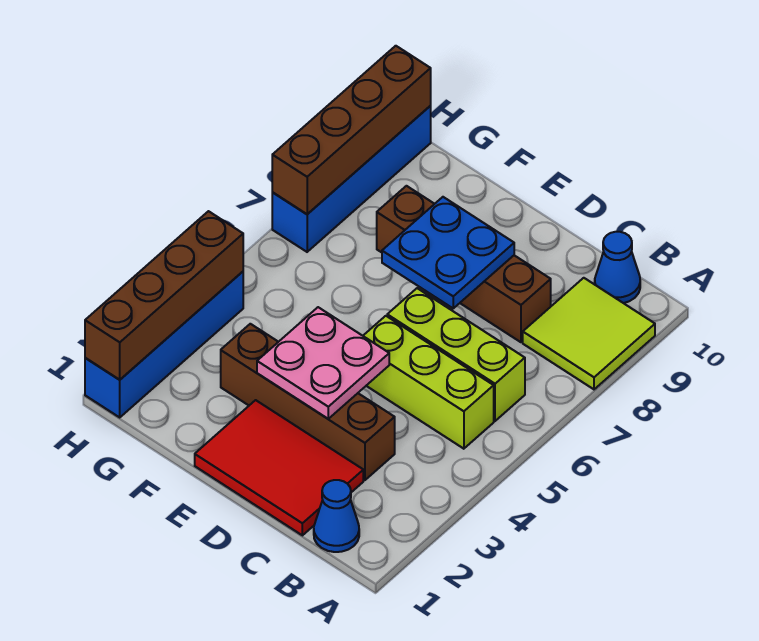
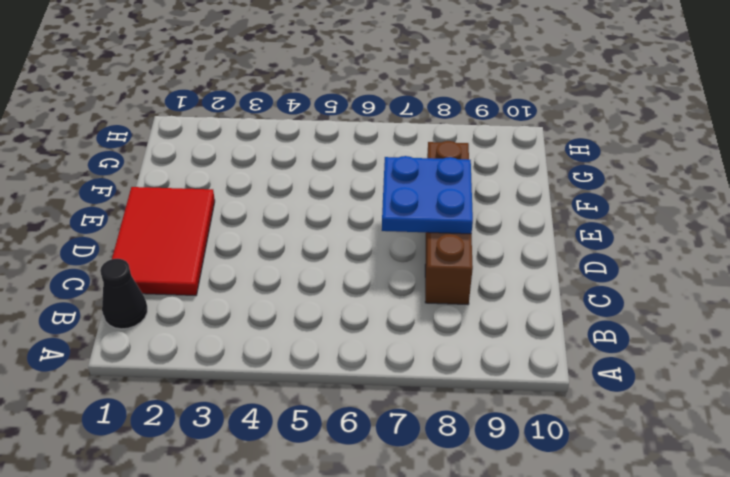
black 1x1 cone [100,259,147,329] -> blue 1x1 cone [314,480,359,552]
none -> lime 2x2 tile [523,278,655,389]
none -> lime 1x3 brick [363,316,494,449]
none -> lime 1x3 brick [387,288,525,421]

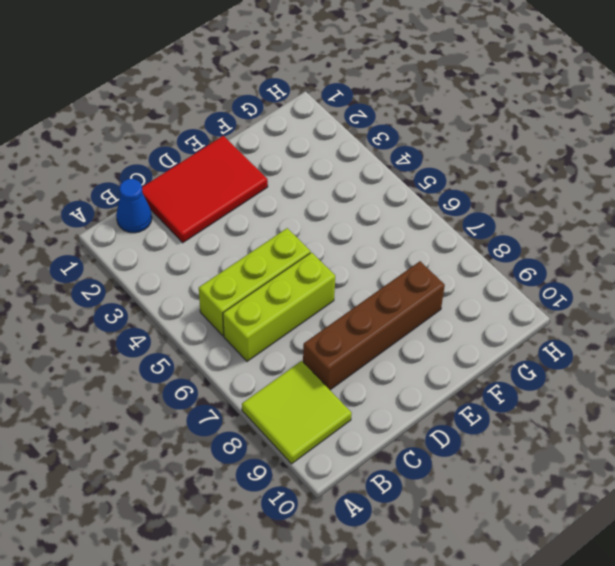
none -> blue 1x1 cone [595,232,640,303]
none -> brown 1x4 brick [221,324,395,480]
none -> blue 1x4 brick [85,272,243,417]

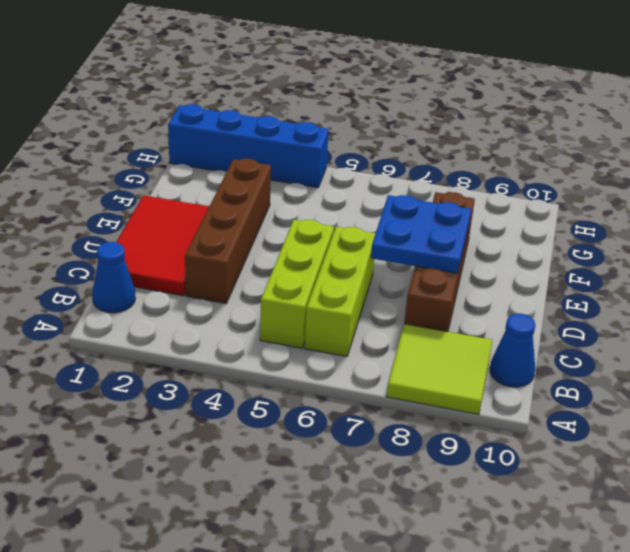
none -> blue 1x4 brick [272,106,431,252]
none -> pink 2x2 plate [257,307,389,419]
none -> brown 1x4 brick [85,211,243,380]

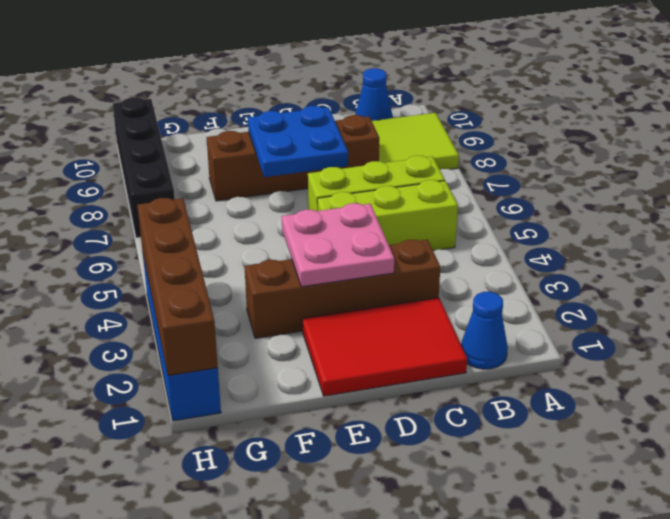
black 1x4 brick [113,97,175,238] -> blue 1x4 brick [272,106,431,252]
none -> brown 1x4 brick [272,46,431,214]

